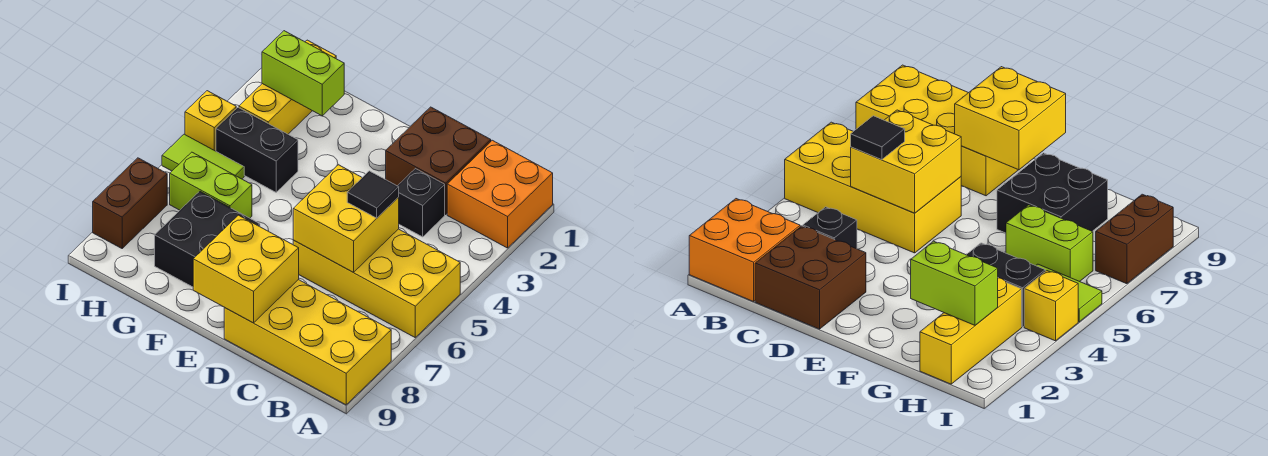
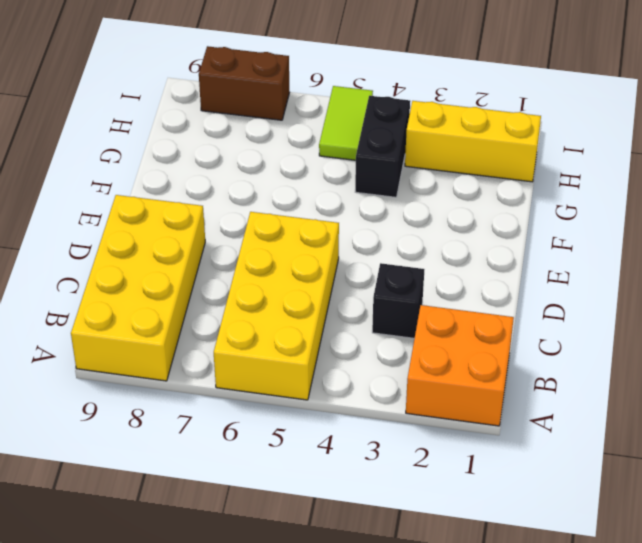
none -> brown 2x2 brick [386,107,491,215]
none -> black 2x2 brick [155,191,260,287]
none -> lime 1x2 brick [170,152,252,218]

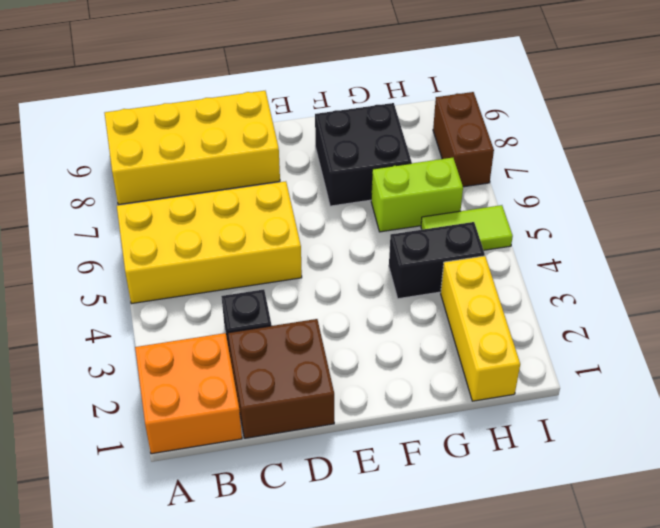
none -> yellow 1x1 brick [185,91,236,151]
none -> yellow 2x2 brick [293,165,399,272]
none -> yellow 2x2 brick [193,215,299,323]

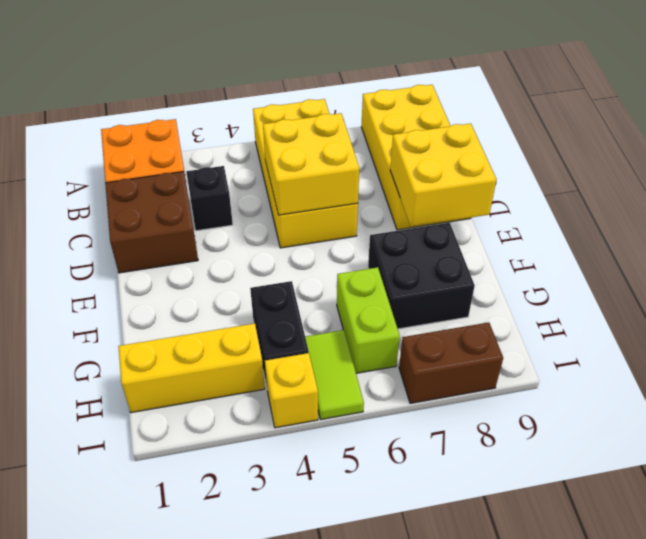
none -> lime 1x2 brick [262,31,344,116]
none -> black 1x1 tile [347,171,399,218]

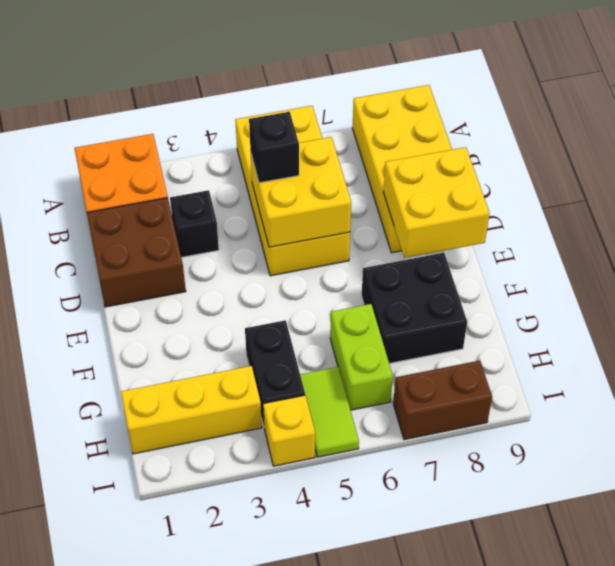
black 1x1 brick [249,112,299,183] -> black 1x1 tile [347,171,399,218]
none -> lime 1x2 brick [262,31,344,116]

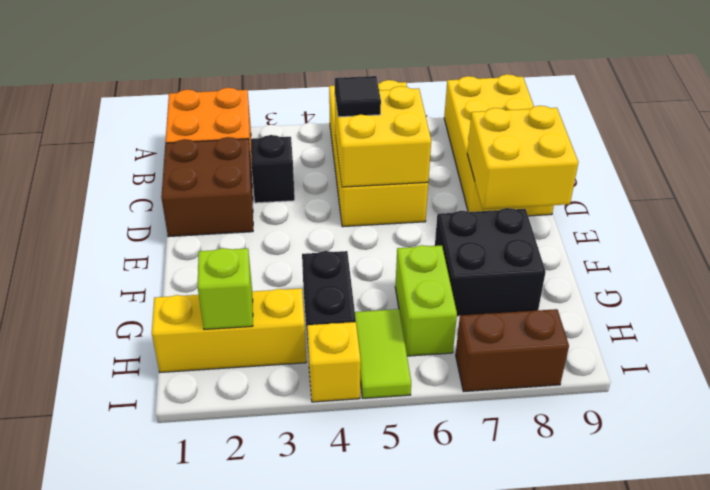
lime 1x1 brick [198,248,253,329] -> lime 1x2 brick [262,31,344,116]

